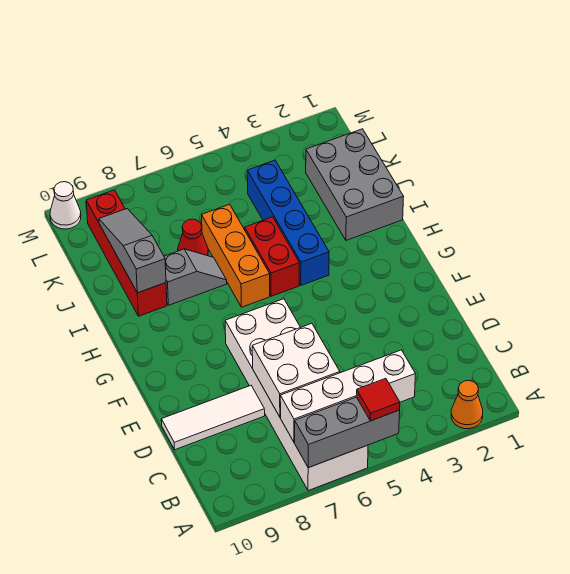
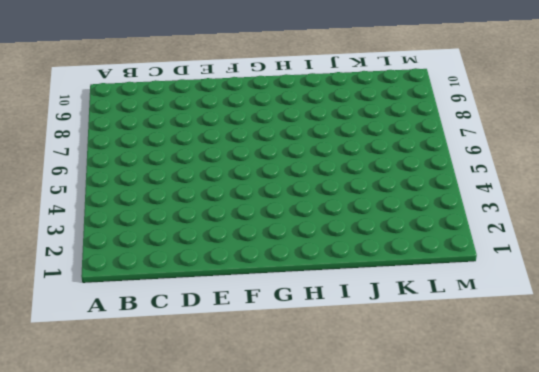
none -> orange 1x1 cone [451,381,483,429]
none -> white 2x6 brick [225,299,368,491]
none -> white 1x3 tile [161,386,265,450]

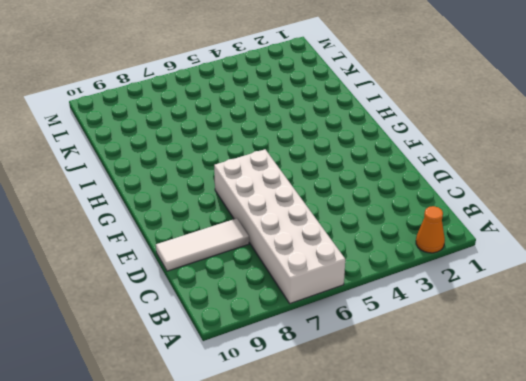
none -> blue 1x4 brick [247,160,329,285]
none -> red 1x2 brick [245,217,299,296]
none -> orange 1x3 brick [202,204,270,307]

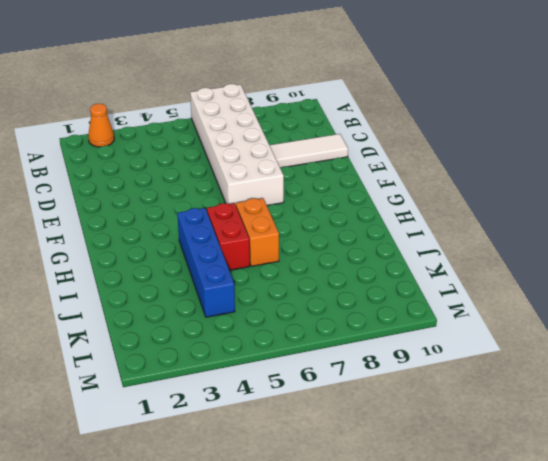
orange 1x2 brick [236,198,279,266] -> orange 1x3 brick [202,204,270,307]
none -> grey 2x3 brick [306,129,404,240]
none -> grey 1x2 slope [164,249,227,305]
none -> red 1x4 brick [86,190,167,316]

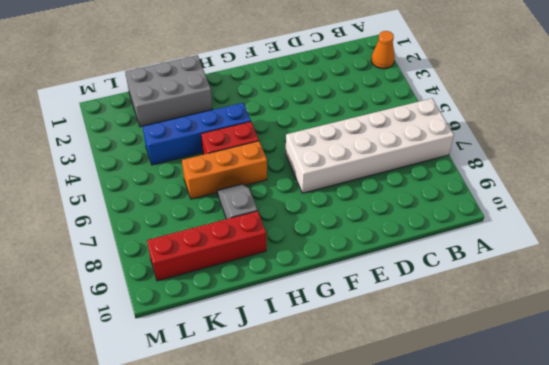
none -> white 1x3 tile [161,386,265,450]
none -> red 1x1 cone [178,219,208,256]
none -> white 1x1 cone [50,182,81,229]

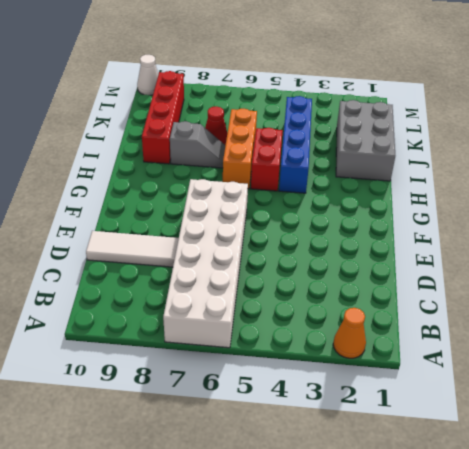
none -> grey 1x3 brick [295,397,400,468]
none -> white 1x4 brick [280,350,415,442]
none -> white 2x2 brick [252,323,340,417]

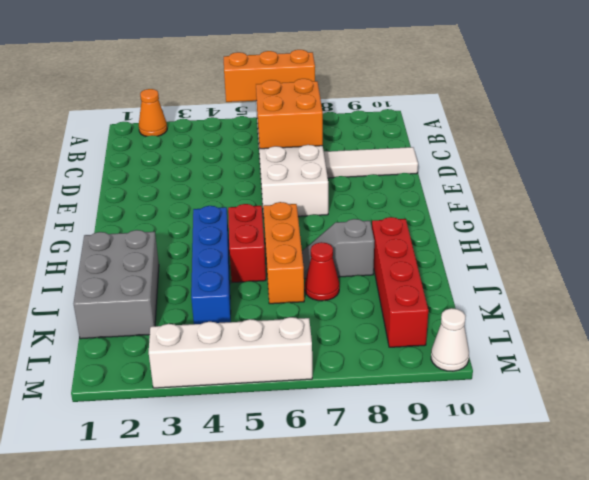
orange 1x3 brick [224,50,315,102] -> grey 1x3 brick [295,397,400,468]
orange 2x2 brick [256,79,323,149] -> white 2x2 brick [252,323,340,417]
white 1x4 brick [149,317,312,388] -> white 1x4 brick moved to [280,350,415,442]
none -> grey 1x3 slope [99,209,166,293]
none -> red 1x1 tile [356,378,400,421]

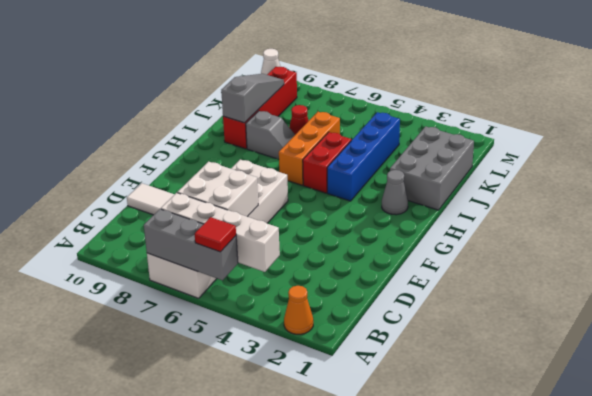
grey 1x1 cone [382,170,408,215] -> none

